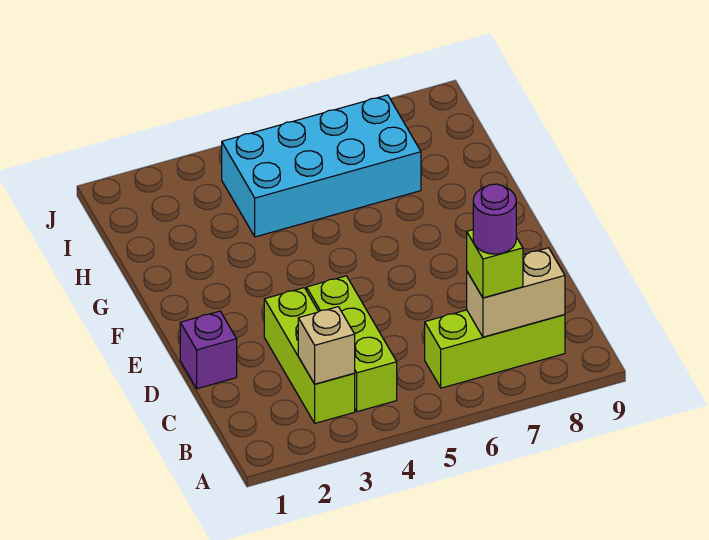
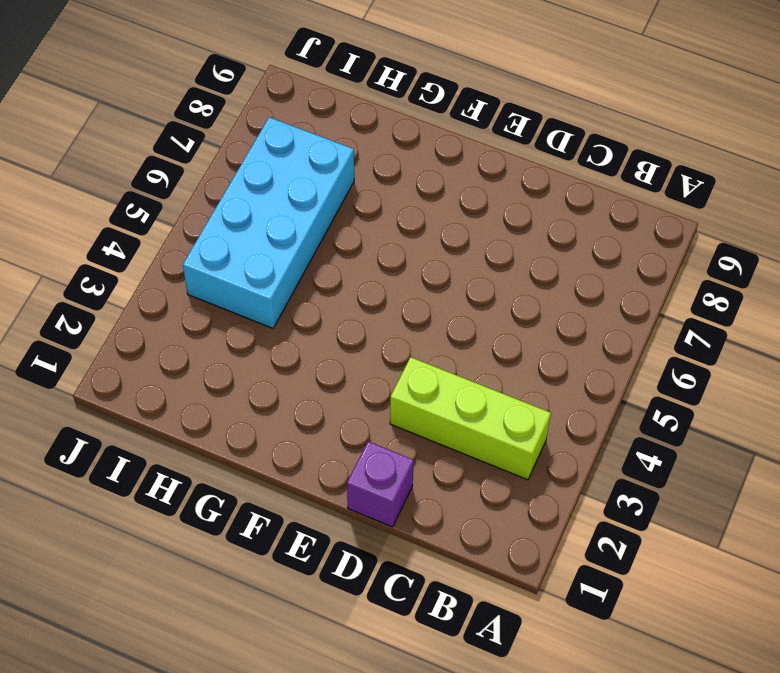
none -> lime 1x3 brick [307,276,397,412]
none -> lime 1x3 brick [425,310,565,388]

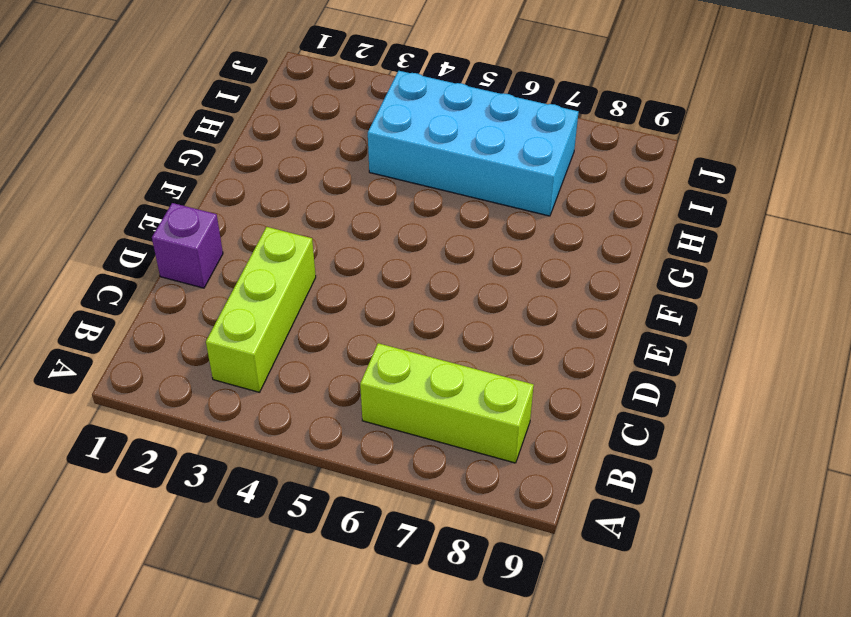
none -> lime 1x3 brick [307,276,397,412]
none -> tan 1x1 brick [298,307,355,384]

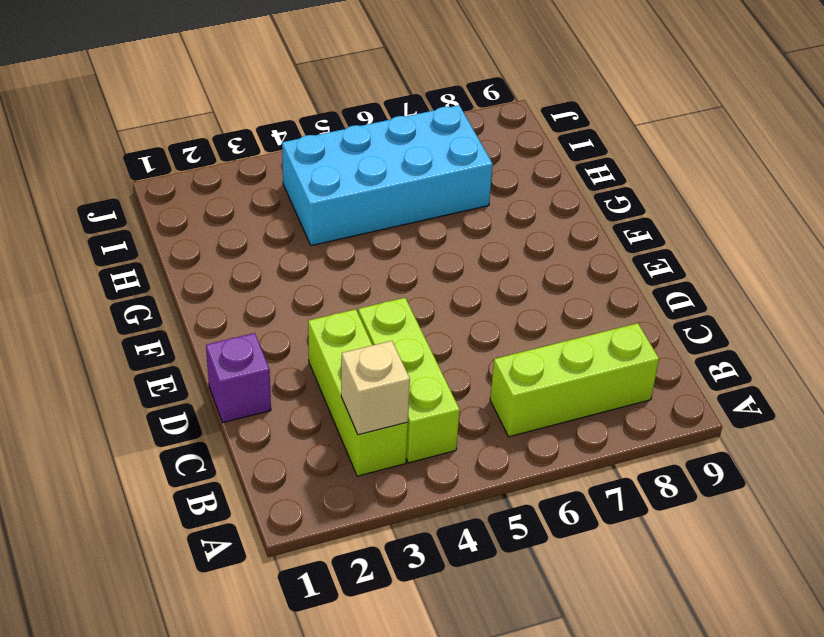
none -> tan 1x2 brick [467,248,565,337]
none -> lime 1x1 brick [467,230,523,298]

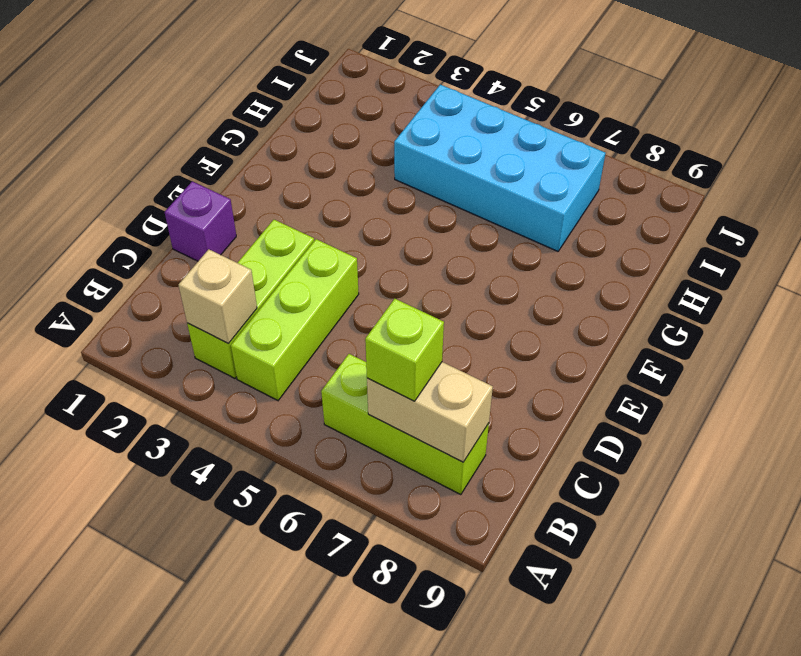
none -> purple 1x1 round brick [473,184,516,254]

